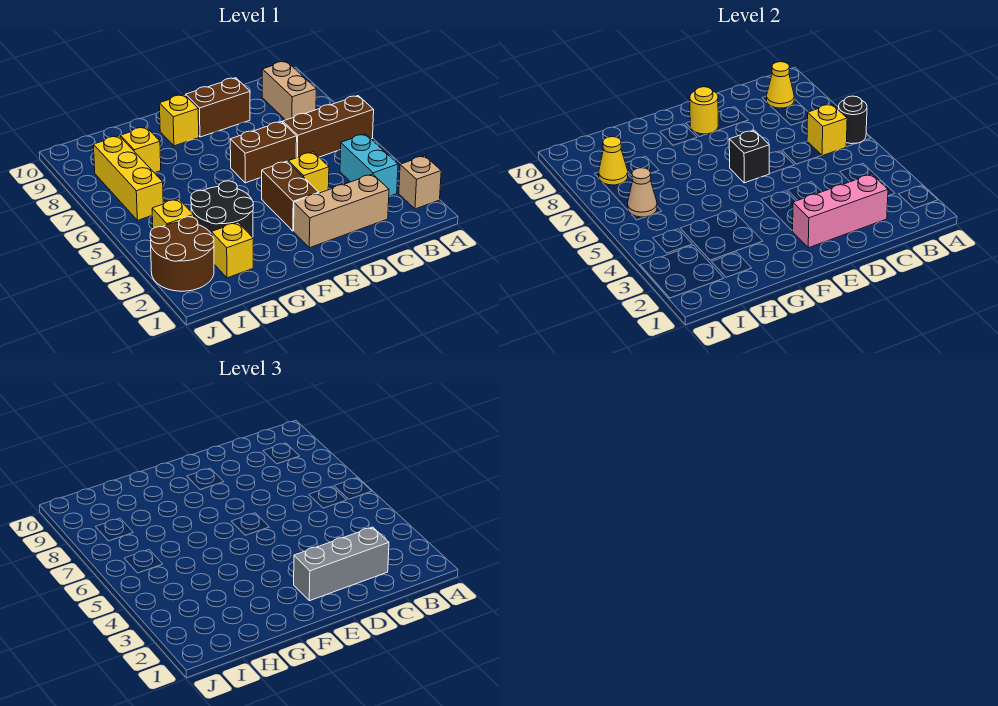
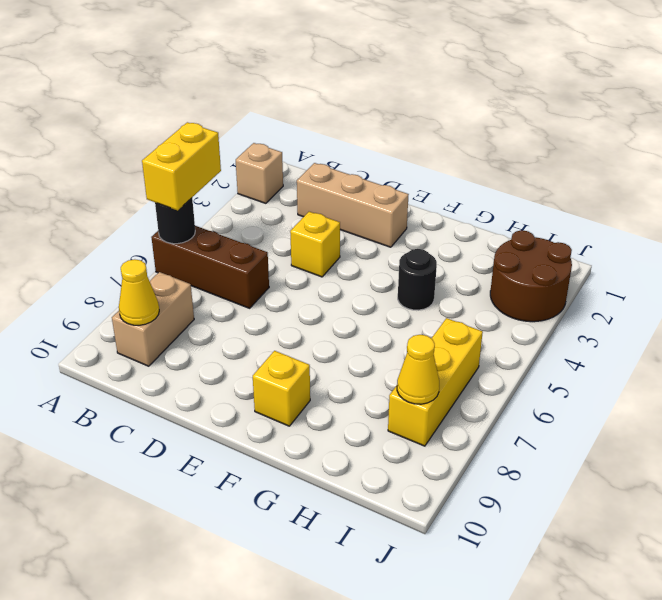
yellow 1x2 brick [142,122,221,210] -> none
black 1x1 round brick [398,249,437,310] -> black 2x2 round brick [191,181,253,237]
none -> cyan 1x2 brick [340,134,398,196]
none -> brown 1x2 brick [230,122,297,183]
none -> brown 1x2 brick [186,78,250,137]

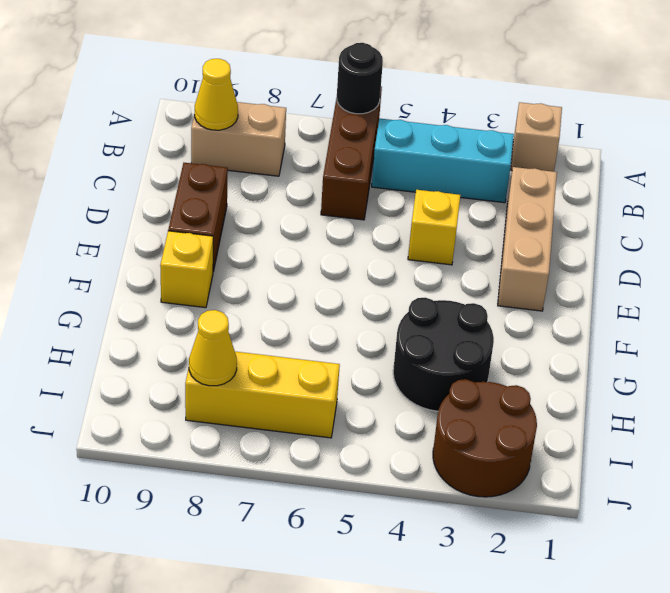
cyan 1x3 brick [372,118,514,203] -> cyan 1x2 brick [340,134,398,196]
none -> brown 1x2 brick [230,122,297,183]
none -> brown 1x2 brick [262,161,319,231]
none -> yellow 1x1 brick [211,222,253,278]

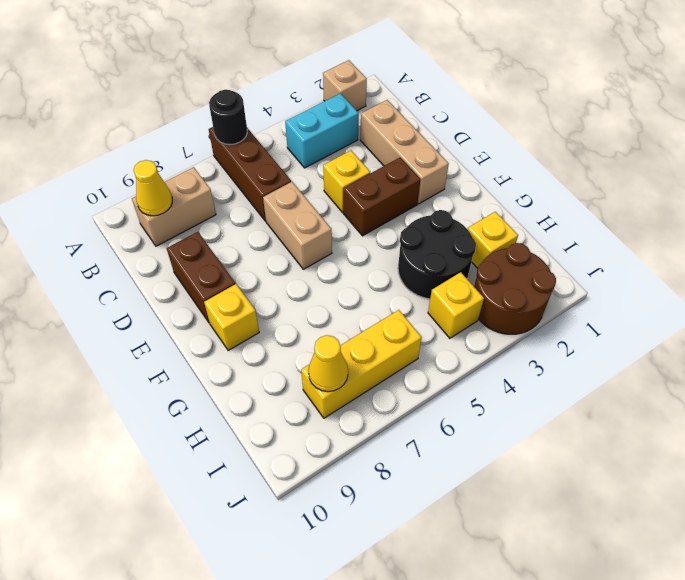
tan 1x2 brick [263,182,332,269] -> brown 1x2 brick [230,122,297,183]
none -> yellow 1x1 brick [121,127,161,173]
none -> yellow 1x1 brick [807,104,847,156]
none -> pink 1x3 brick [792,174,888,248]

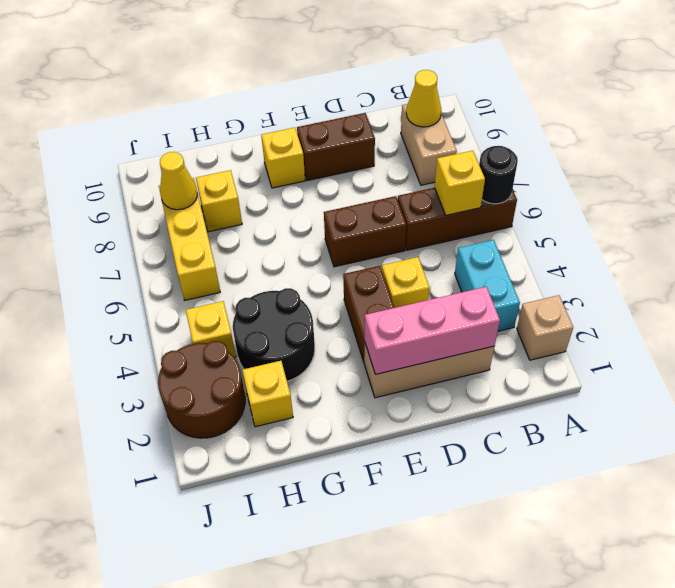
none -> black 1x1 brick [729,130,769,183]
none -> yellow 1x1 round brick [690,87,718,134]
none -> tan 1x1 cone [628,168,657,217]

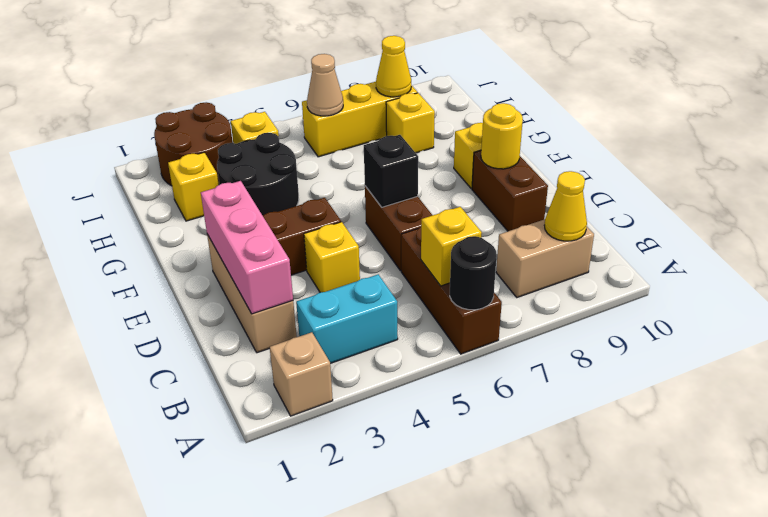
none -> grey 1x3 brick [294,527,389,601]

